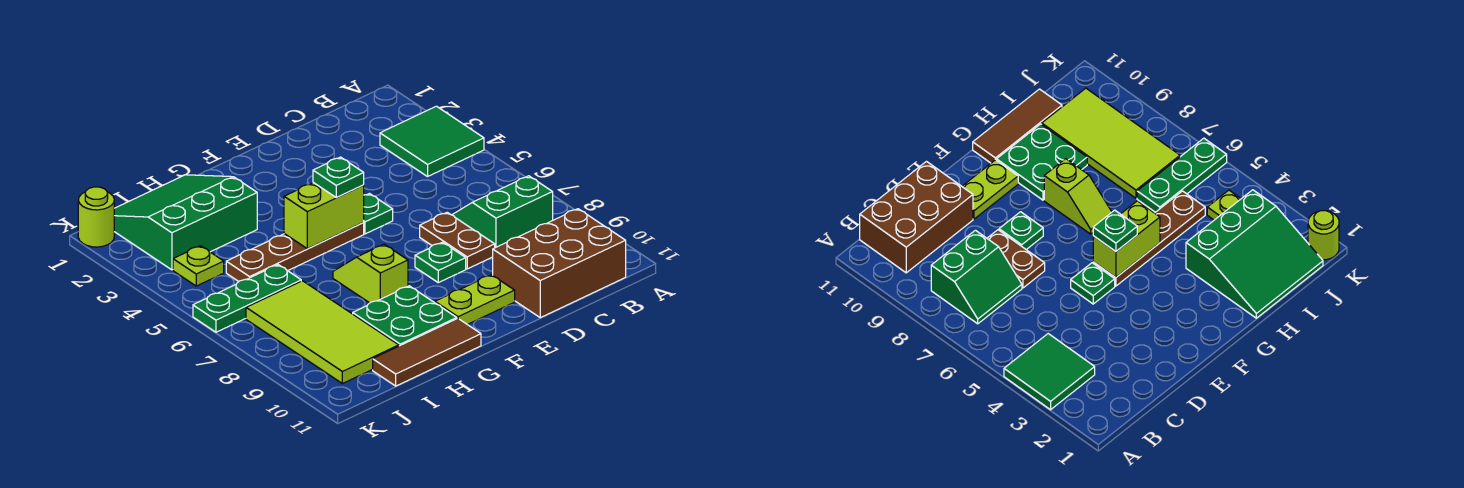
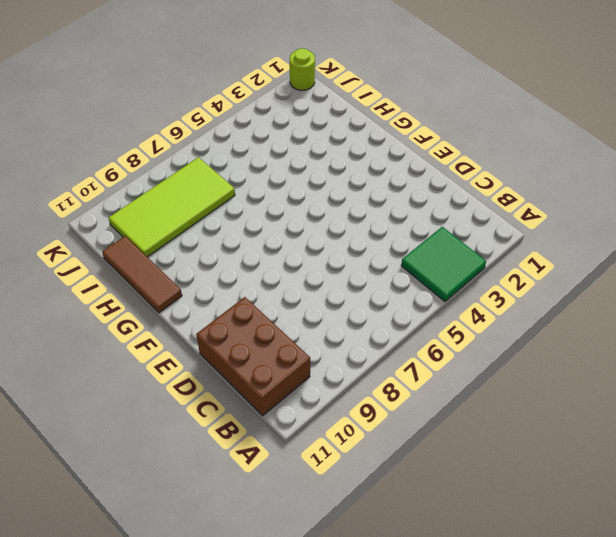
none -> green 2x2 slope [452,176,553,248]
none -> brown 1x2 plate [420,212,495,269]
none -> green 1x1 plate [363,194,393,234]

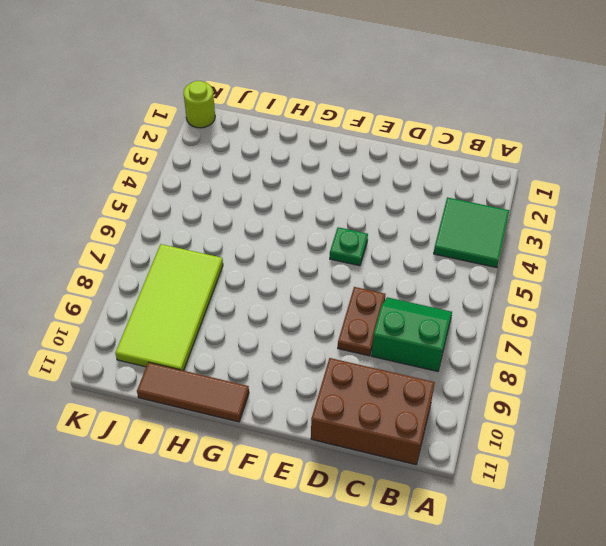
none -> green 1x1 plate [415,242,466,283]
none -> lime 1x2 plate [435,275,515,325]
none -> brown 1x4 plate [226,223,364,281]

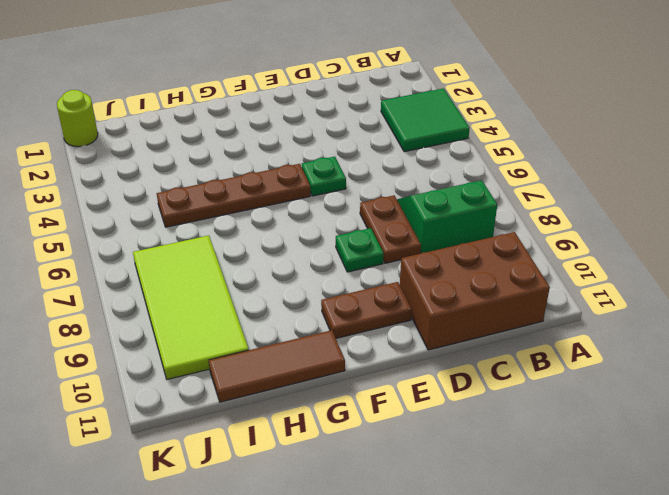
brown 1x2 plate [321,282,412,338] -> lime 1x2 plate [435,275,515,325]
none -> lime 1x2 slope [333,244,408,303]
none -> green 2x2 plate [353,286,457,346]
none -> green 3x3 slope [114,175,257,270]

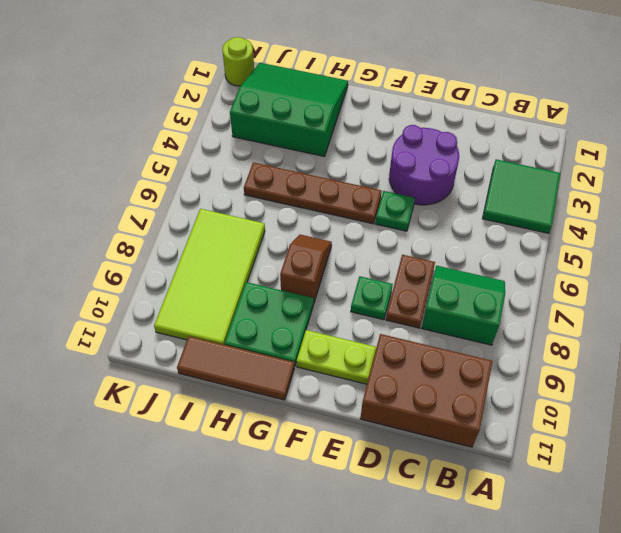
purple 2x2 round brick [389,125,459,205] -> none
brown 1x2 slope [280,235,332,302] -> lime 1x2 slope [333,244,408,303]
none -> green 1x3 plate [193,265,301,332]
none -> lime 1x1 plate [173,246,224,286]
none -> lime 1x2 brick [284,183,364,249]

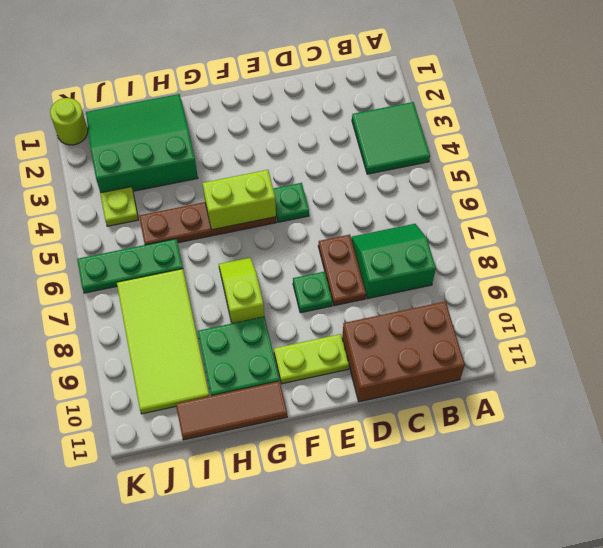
none -> green 1x1 plate [313,157,364,198]

